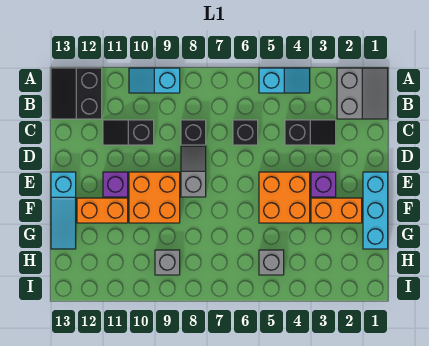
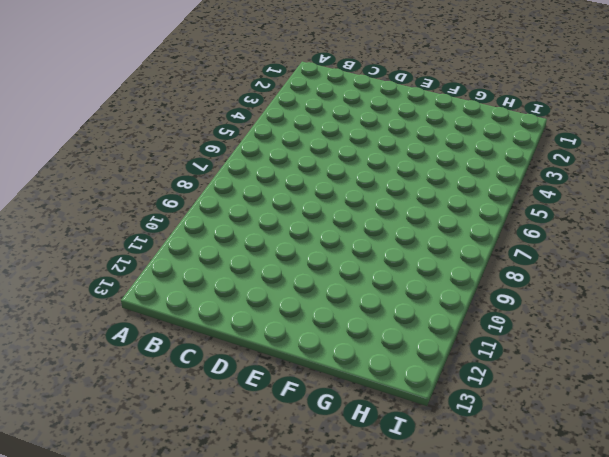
none -> grey 2x2 slope [337,68,388,119]
none -> cyan 1x2 slope [259,68,310,93]
none -> cyan 1x2 slope [129,68,180,93]

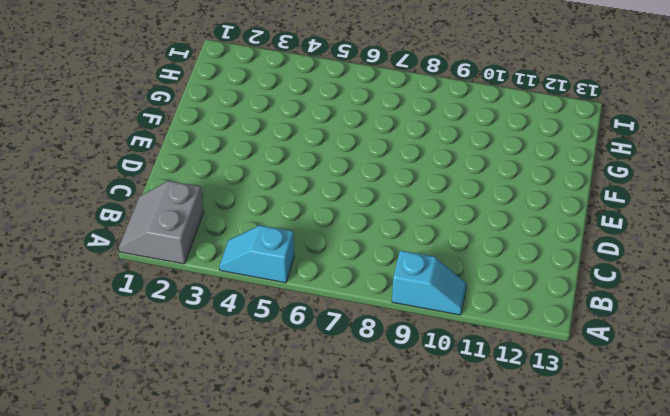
none -> black 2x2 slope [51,68,102,119]
none -> black 1x2 slope [285,120,336,145]
none -> black 1x1 brick [233,120,258,145]

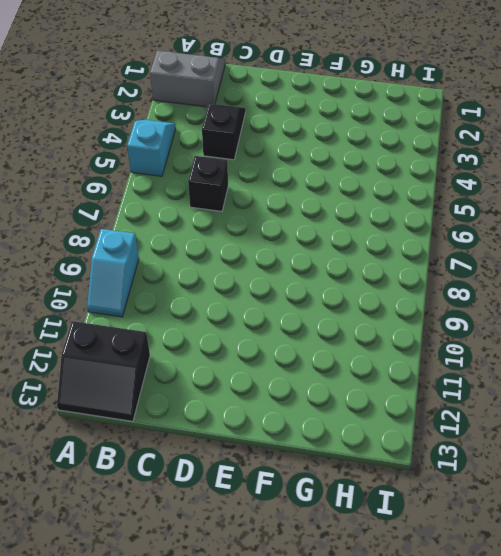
none -> black 1x1 brick [181,120,206,145]
none -> black 1x2 slope [103,120,154,145]
none -> grey 1x2 slope [181,146,206,197]

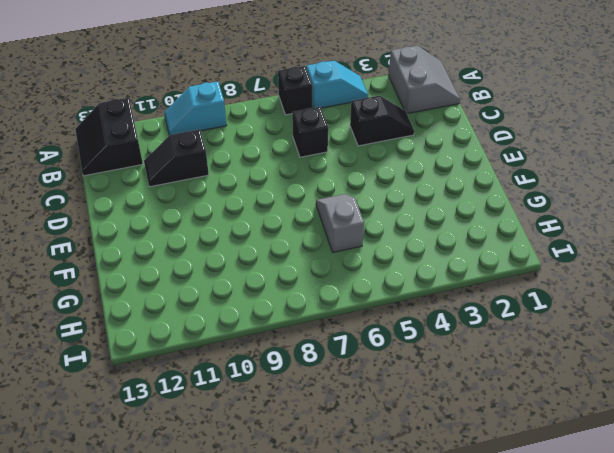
black 1x1 brick [278,66,312,115] -> black 1x1 brick moved to [181,120,206,145]
grey 1x2 slope [316,194,364,252] -> grey 1x2 slope moved to [181,146,206,197]
none -> cyan 1x3 brick [363,172,388,249]
none -> purple 1x1 brick [311,172,336,197]
none -> orange 2x2 brick [259,172,310,223]

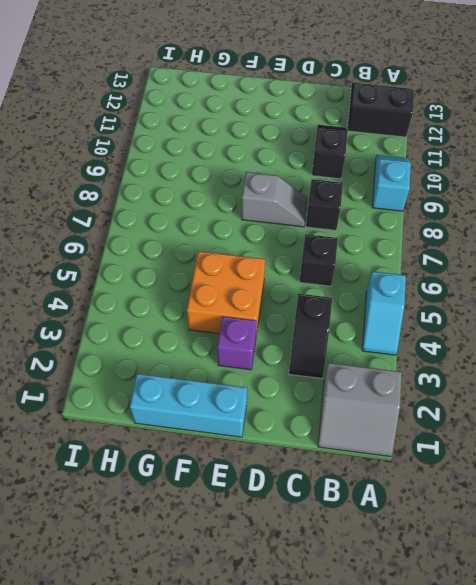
none -> orange 2x2 brick [129,172,180,223]
none -> purple 1x1 brick [103,172,128,197]
none -> cyan 1x3 slope [51,172,76,249]

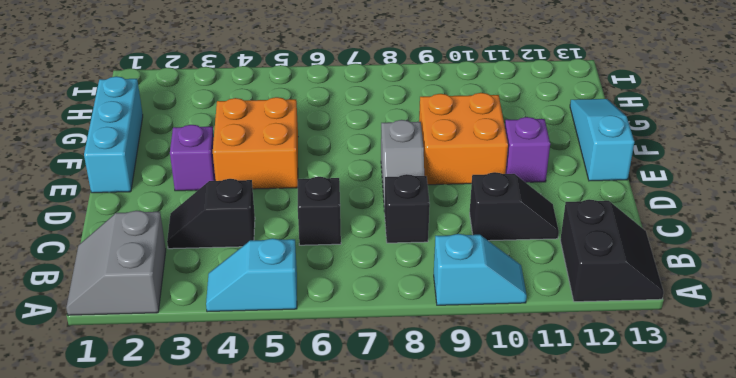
none -> orange 1x2 brick [311,198,362,223]
none -> orange 1x2 brick [77,198,128,223]
none -> grey 1x1 brick [259,250,284,275]

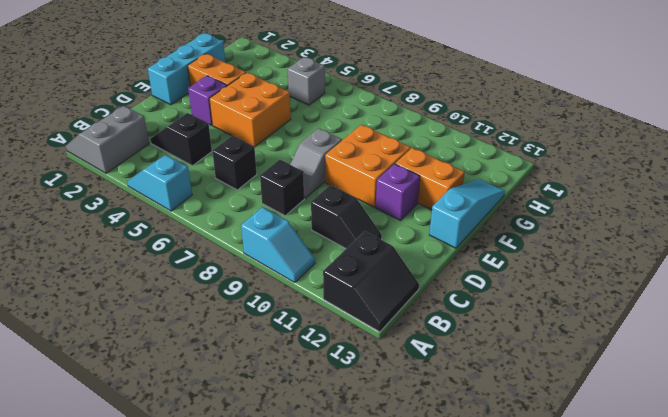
none -> grey 1x1 brick [155,250,180,275]

